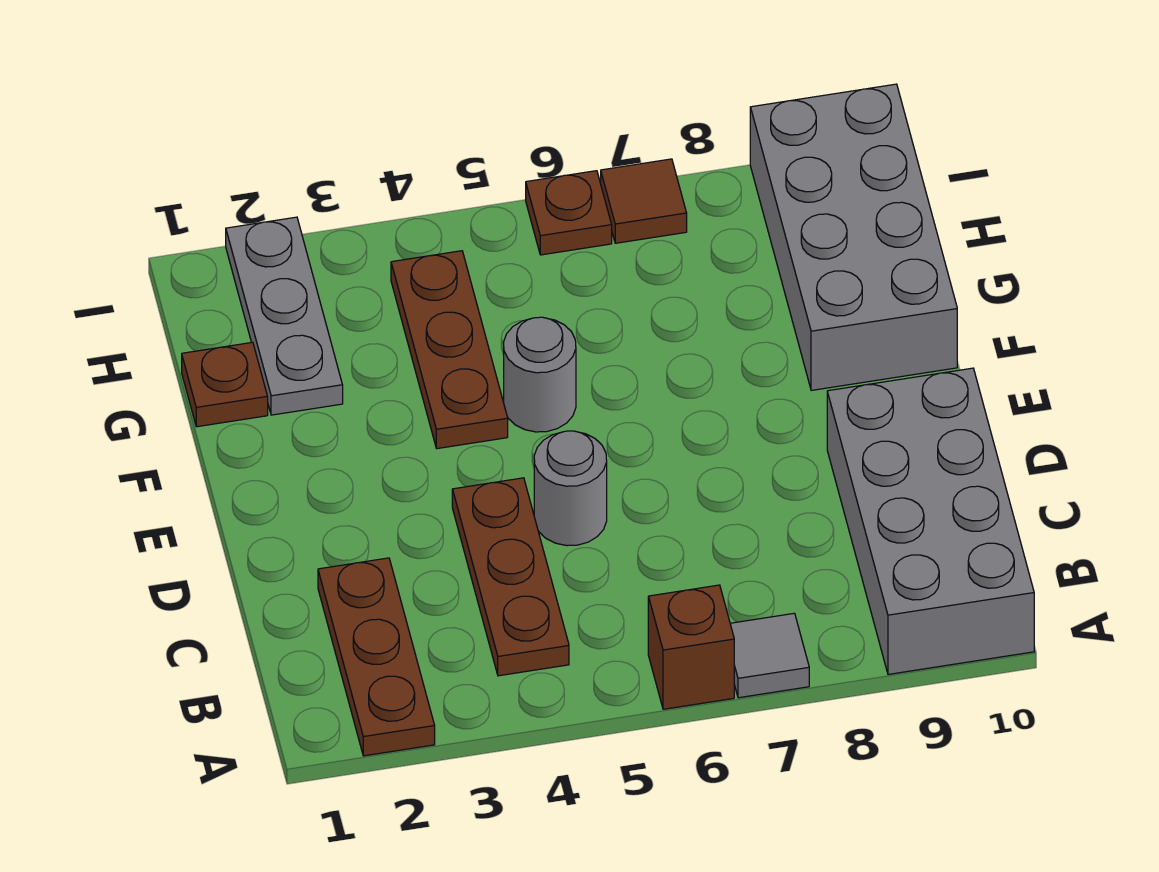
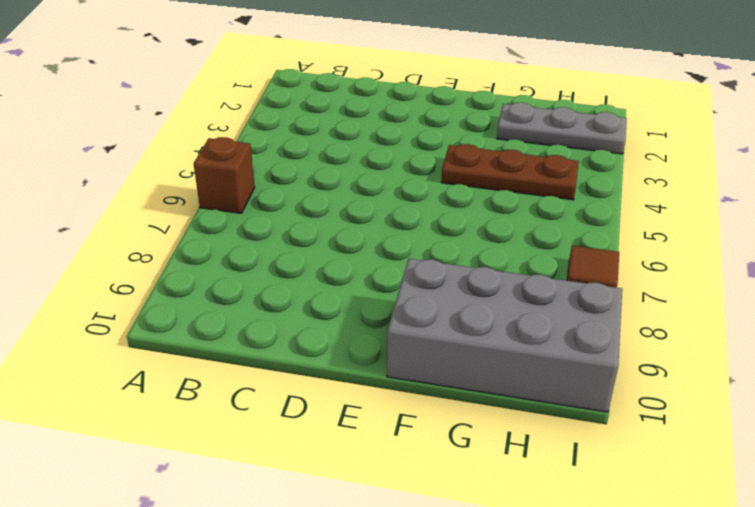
none -> brown 1x3 plate [318,558,435,756]
none -> grey 1x1 tile [730,613,809,698]
none -> grey 2x4 brick [827,368,1034,674]

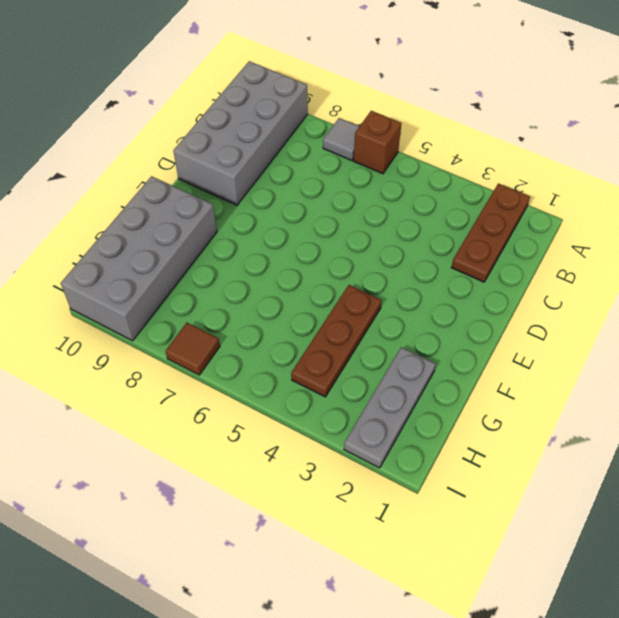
none -> brown 1x3 plate [452,478,569,676]
none -> grey 1x1 round brick [534,431,607,546]
none -> grey 1x1 round brick [504,317,576,432]

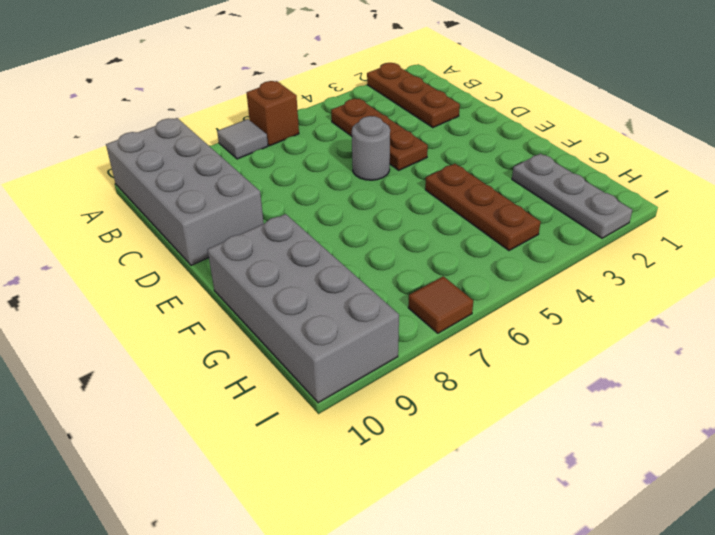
none -> grey 1x1 round brick [504,317,576,432]
none -> brown 1x1 plate [182,342,268,427]
none -> brown 1x1 plate [526,171,612,255]

